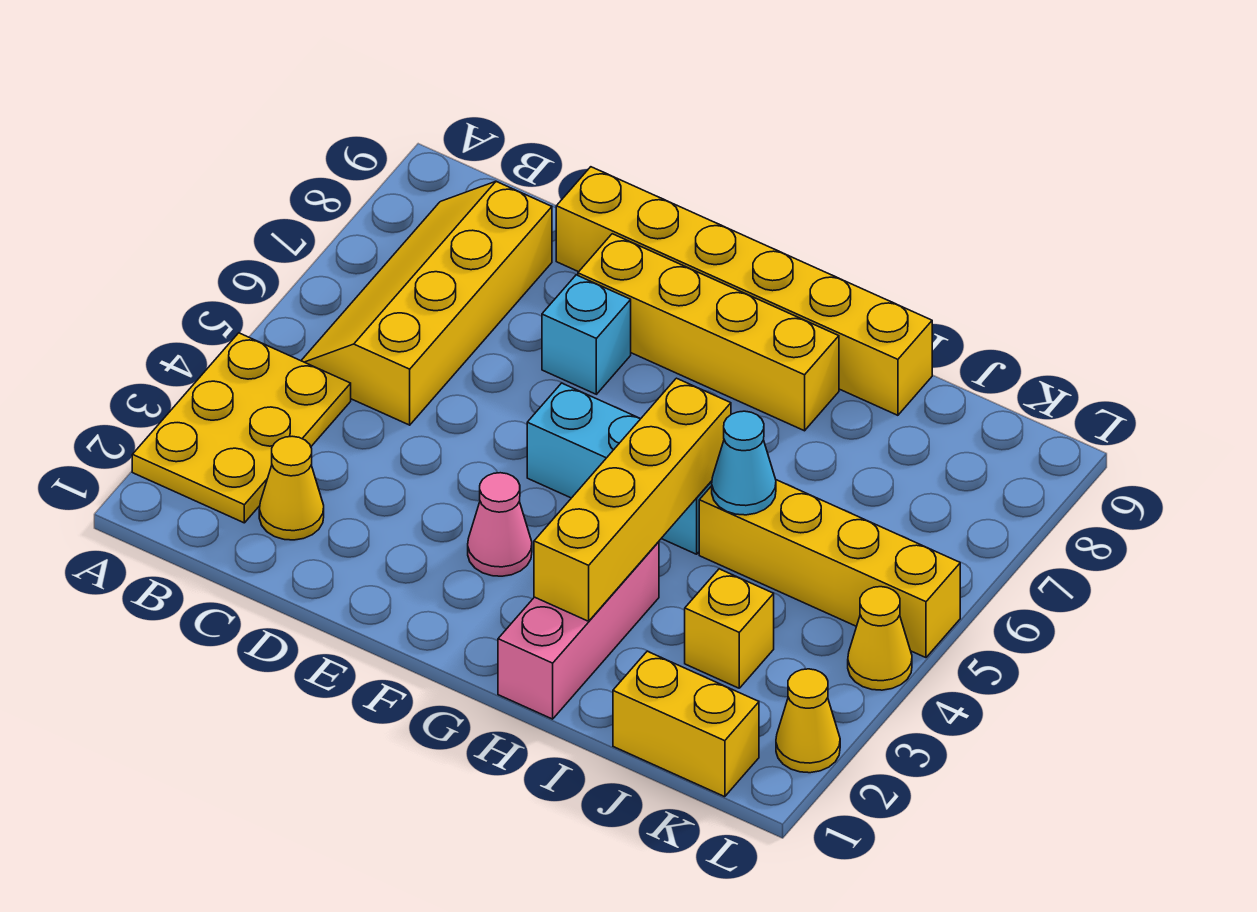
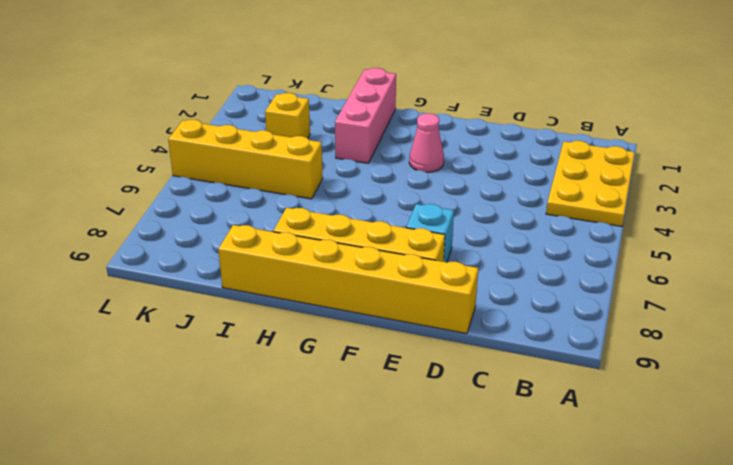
none -> yellow 2x4 slope [301,182,552,425]
none -> yellow 1x1 cone [259,436,324,540]
none -> cyan 1x3 brick [527,383,712,554]

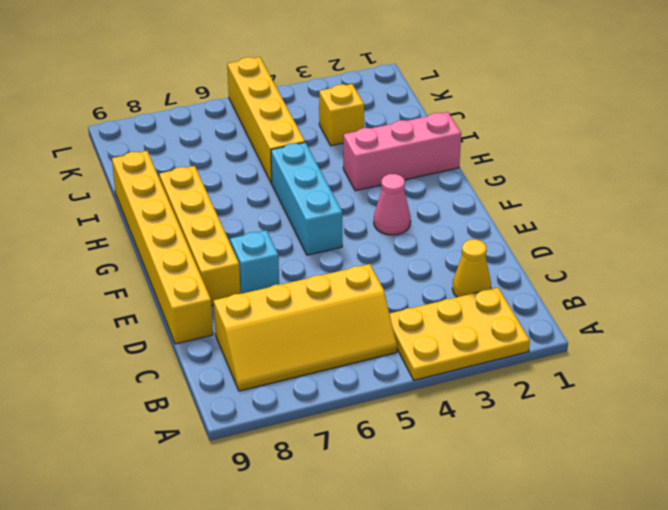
none -> yellow 1x2 brick [613,651,759,797]
none -> yellow 1x1 cone [776,669,840,773]
none -> yellow 1x1 cone [848,587,912,690]

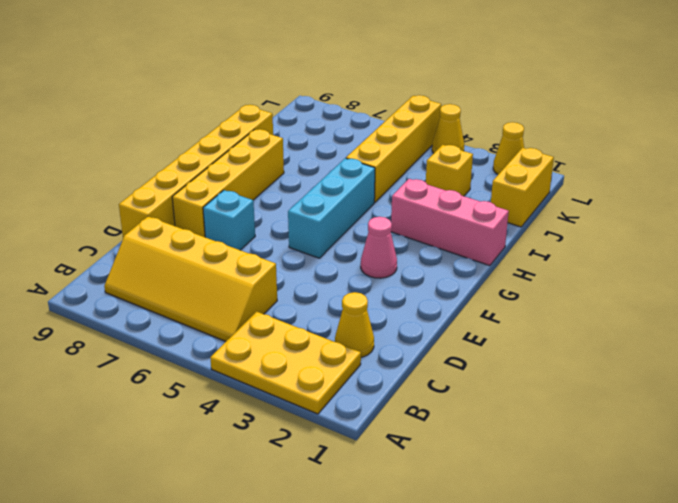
none -> yellow 1x4 brick [534,378,731,621]
none -> cyan 1x1 cone [712,411,776,515]

